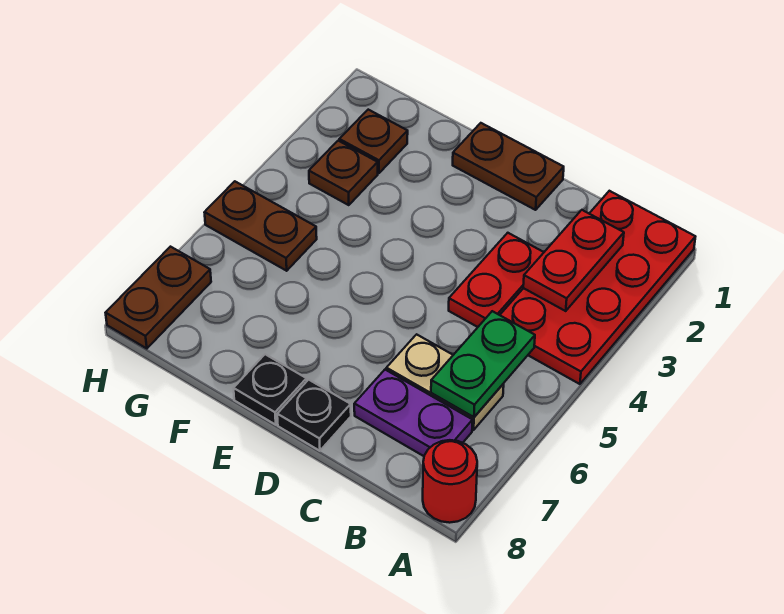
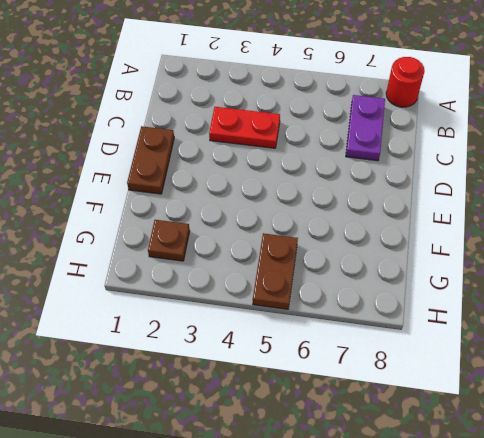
none -> red 2x4 plate [500,191,695,384]
none -> tan 1x2 plate [386,334,504,430]
none -> black 1x1 plate [277,380,351,451]

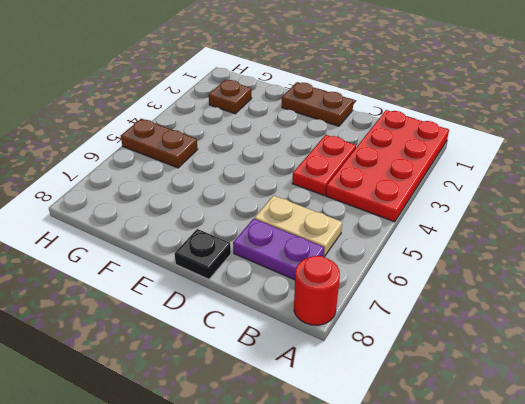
none -> black 1x1 plate [234,354,307,425]
none -> brown 1x1 plate [309,141,378,205]
none -> brown 1x2 plate [106,247,211,349]

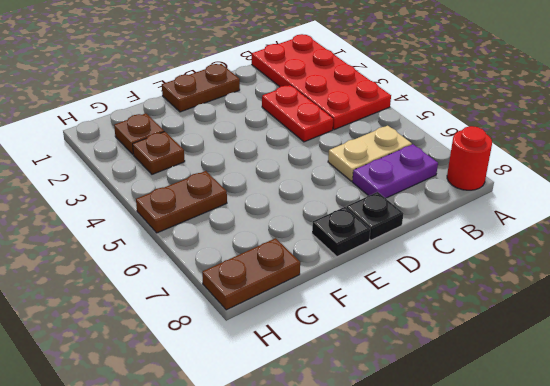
brown 1x2 plate [202,238,300,310] -> brown 1x2 plate turned to [106,247,211,349]
none -> red 1x2 plate [523,210,624,311]
none -> green 1x2 plate [431,311,535,417]

